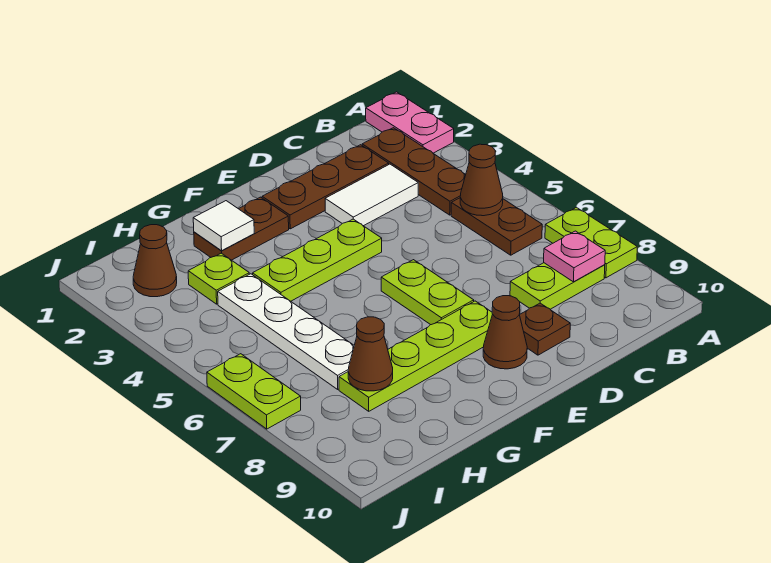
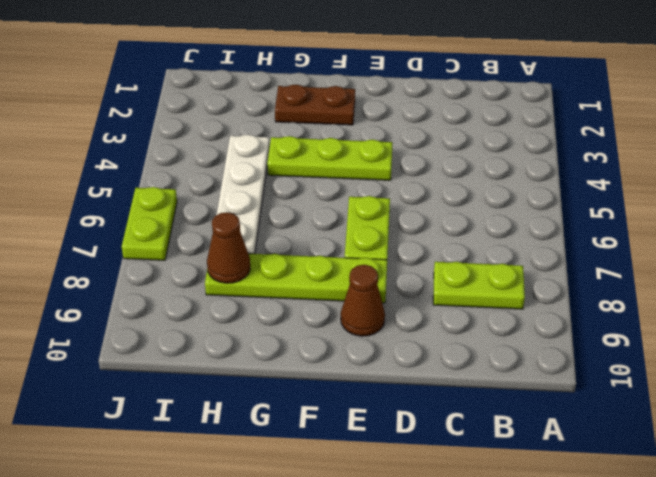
none -> pink 1x2 plate [366,92,454,153]
none -> lime 1x2 plate [545,207,637,278]
none -> brown 1x3 plate [362,128,466,215]

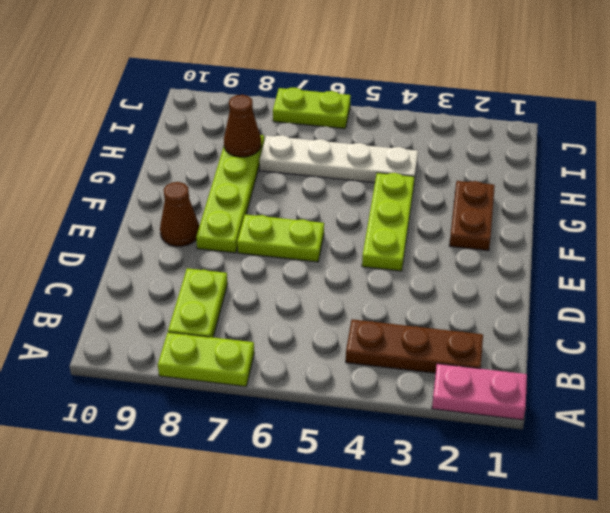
none -> brown 1x2 plate [451,198,542,255]
none -> brown 1x3 plate [262,145,389,229]
none -> white 1x2 tile [325,164,418,226]

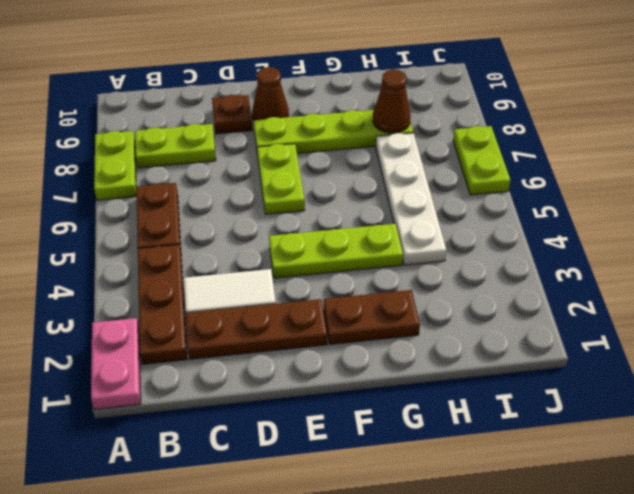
none -> lime 1x1 plate [188,253,249,304]
none -> brown 1x1 cone [133,225,177,297]
none -> brown 1x1 cone [460,144,503,216]

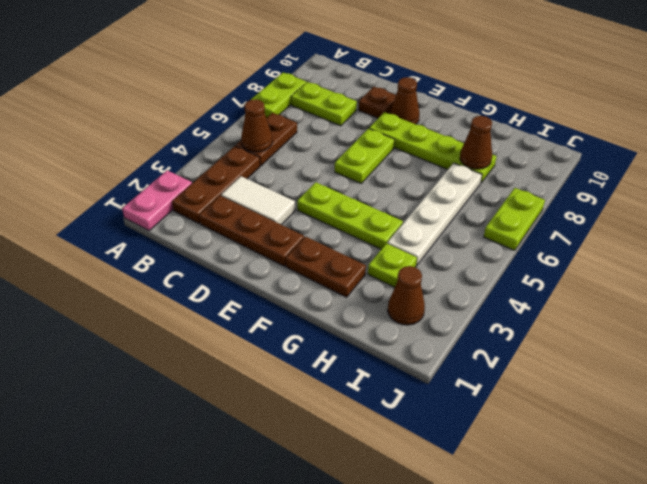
none -> pink 1x1 plate [544,231,605,282]
none -> white 1x1 tile [193,201,254,251]

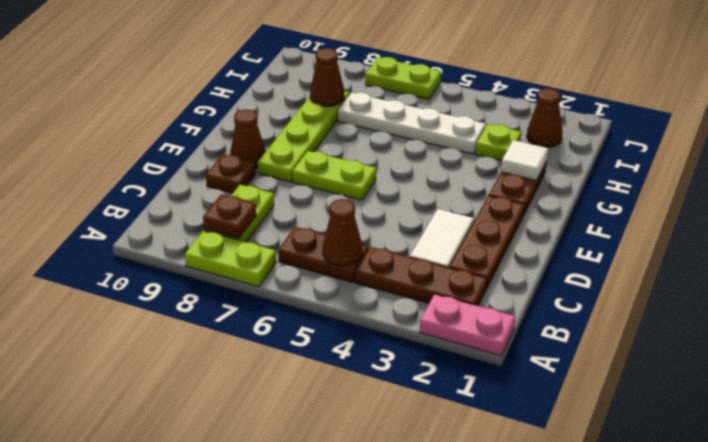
brown 1x1 plate [203,195,256,238] -> pink 1x1 plate [544,231,605,282]
none -> lime 1x3 plate [253,219,382,301]

